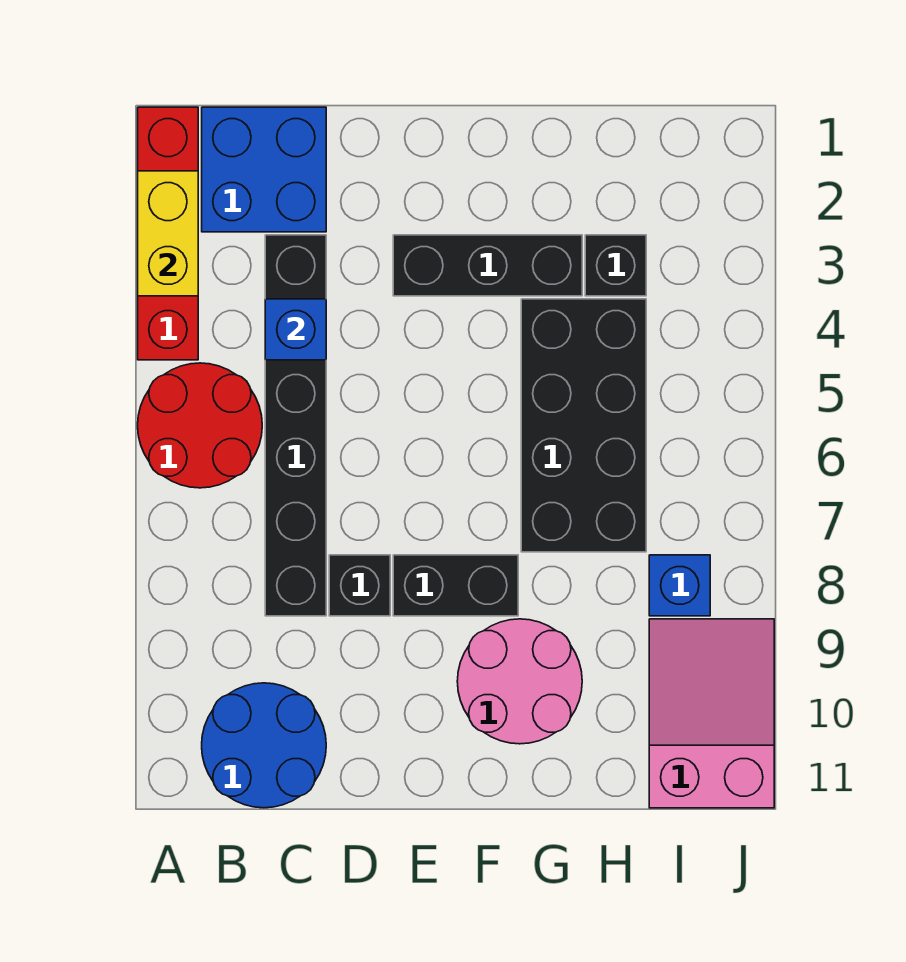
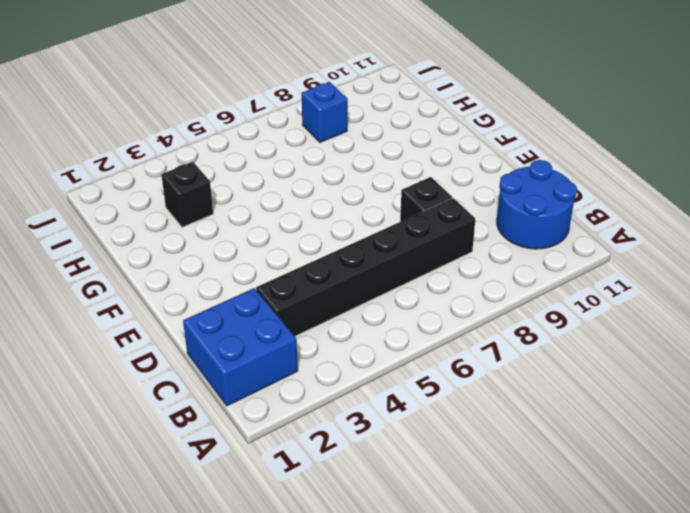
none -> red 1x4 brick [138,107,198,360]
none -> red 2x2 round brick [138,363,262,488]
none -> black 1x3 brick [393,235,582,296]

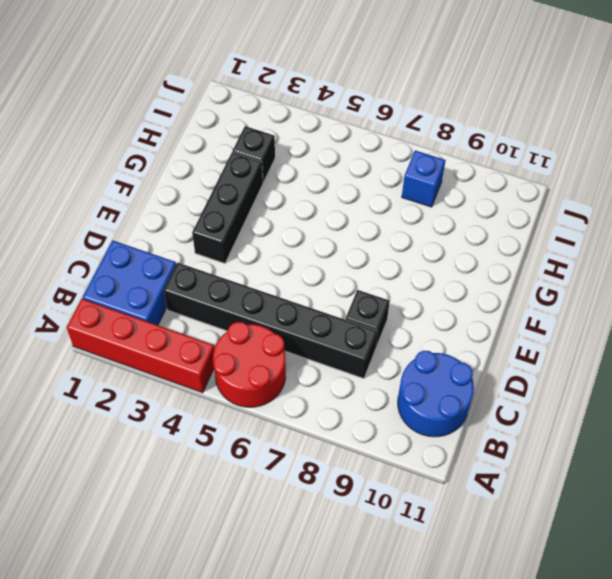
none -> black 1x2 brick [393,555,518,616]
none -> pink 2x2 round brick [457,619,582,744]
none -> black 2x4 brick [521,299,646,552]

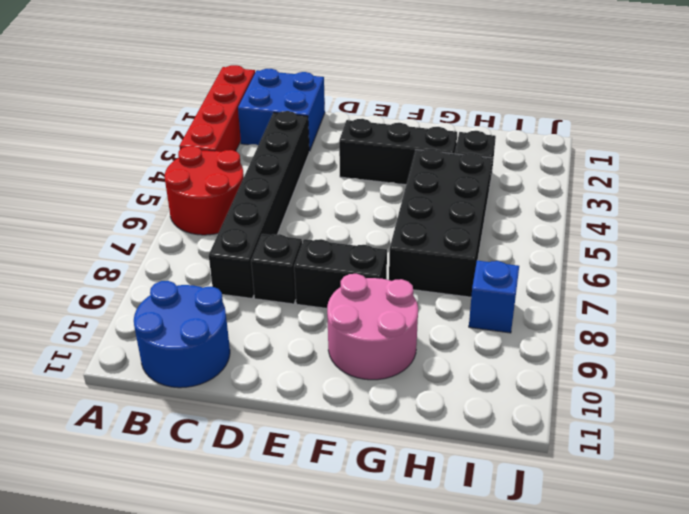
none -> pink 2x3 slope [649,619,774,808]
none -> yellow 1x2 brick [138,171,198,296]
none -> blue 1x1 brick [265,299,326,360]

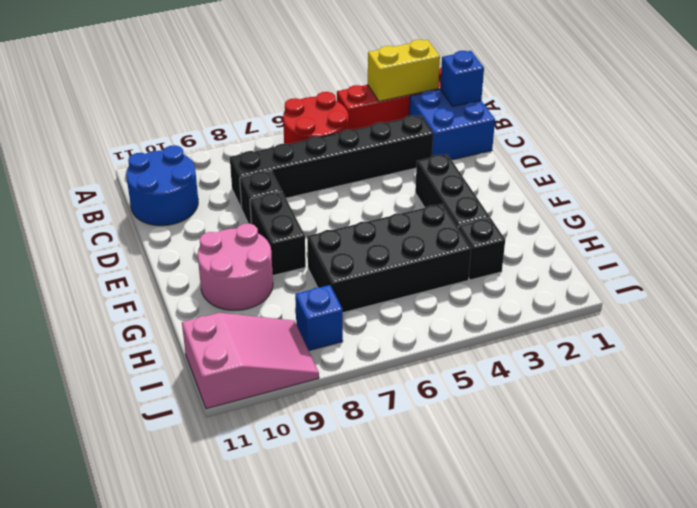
blue 1x1 brick [440,51,484,106] -> blue 1x1 brick moved to [265,299,326,360]

